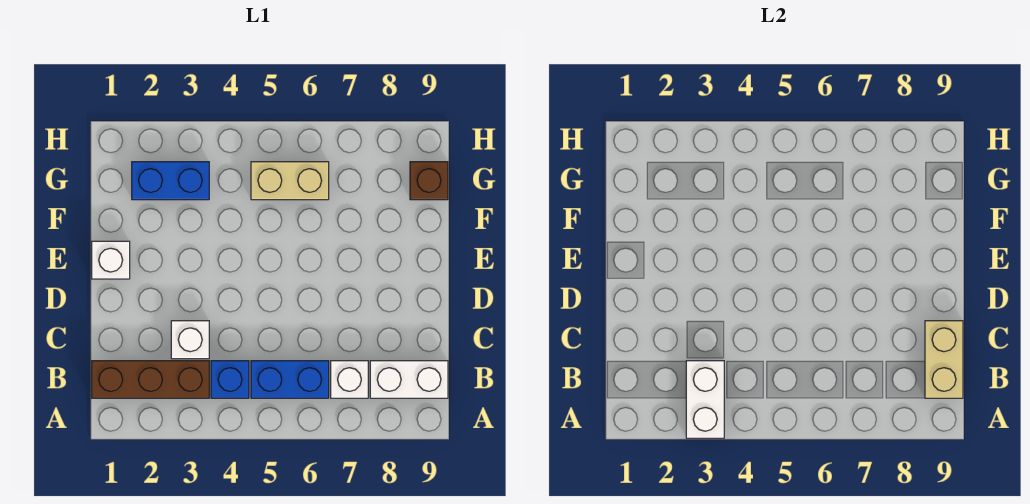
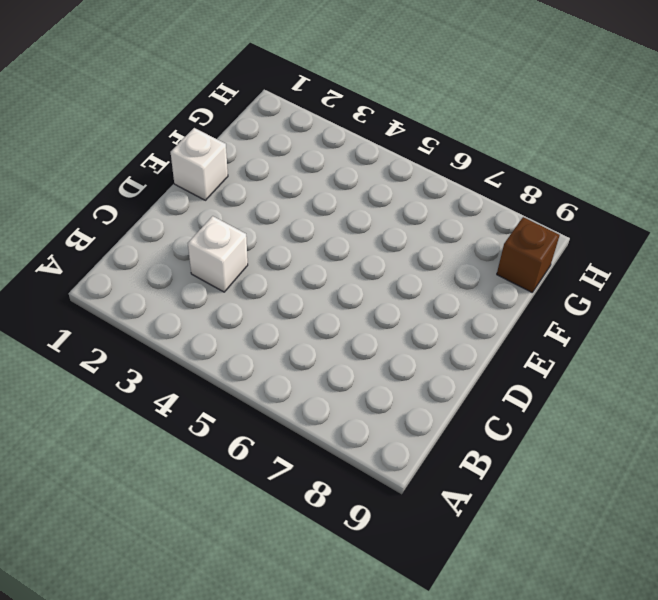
none -> brown 1x3 brick [92,361,209,398]
none -> blue 1x1 brick [211,361,249,398]
none -> blue 1x2 brick [251,361,329,398]

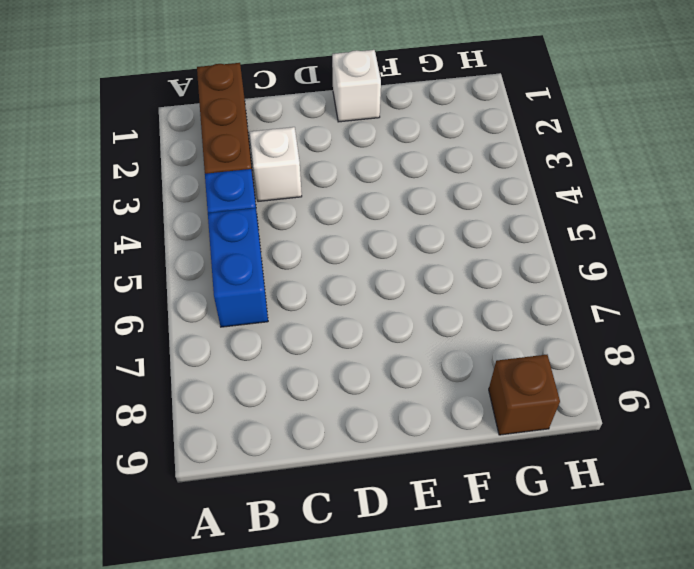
none -> white 1x1 brick [331,361,368,398]
none -> white 1x2 brick [370,361,448,398]
none -> blue 1x2 brick [132,162,209,200]

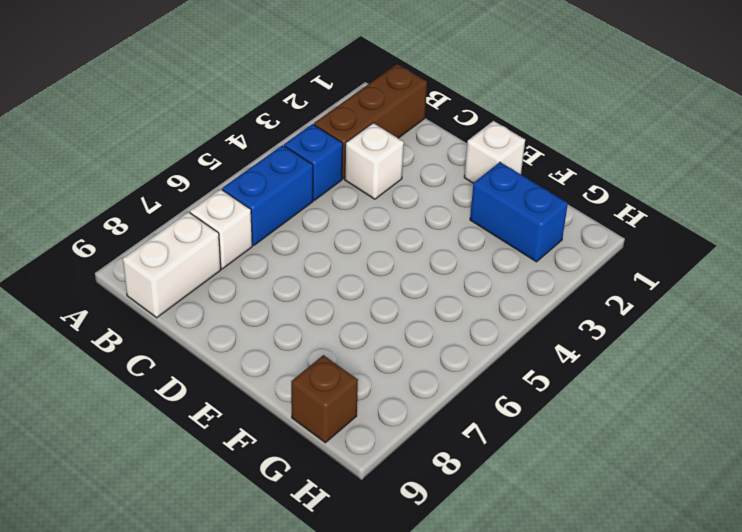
blue 1x2 brick [470,162,568,262] -> blue 1x2 brick turned to [132,162,209,200]
none -> tan 1x2 brick [251,162,329,200]
none -> white 1x2 brick [686,361,724,438]
none -> tan 1x2 brick [925,321,963,398]

